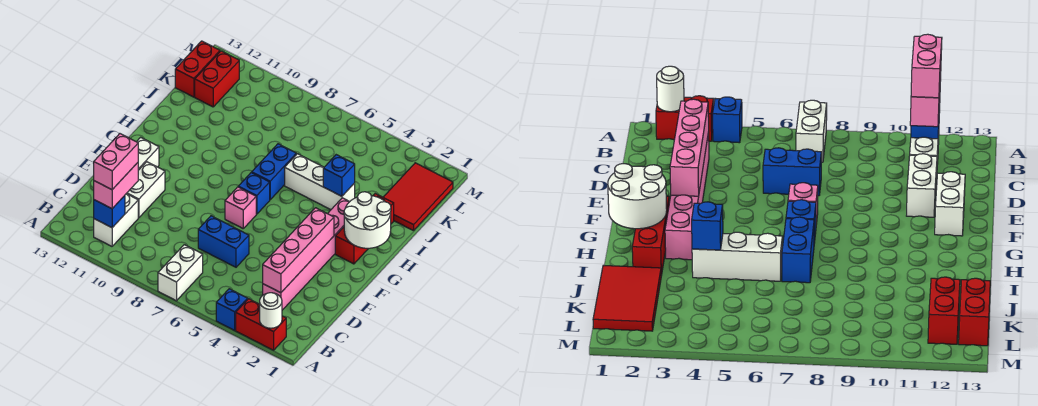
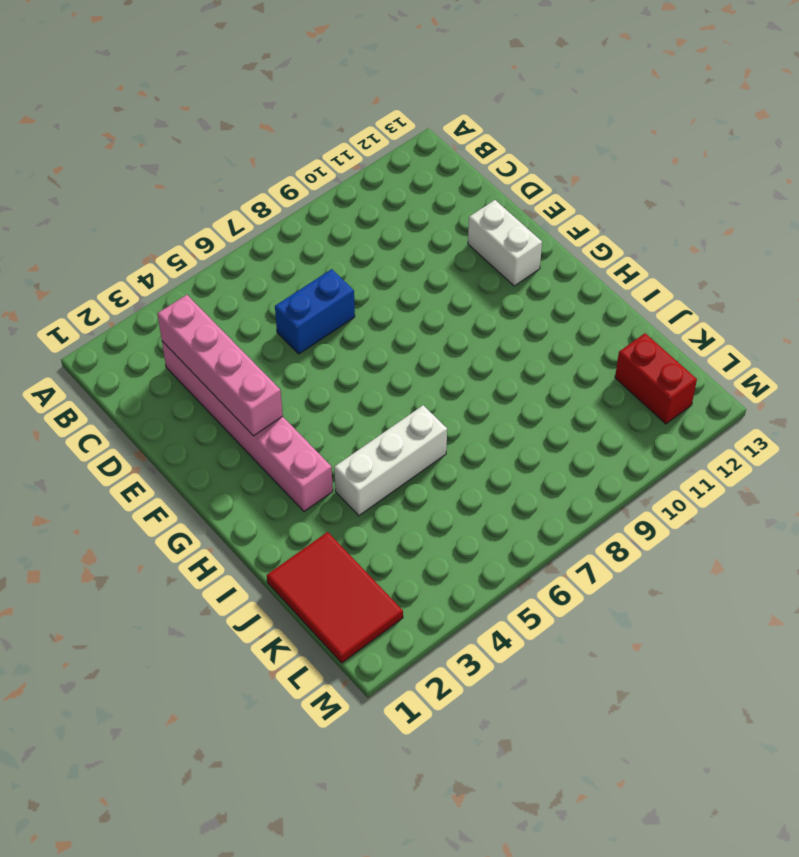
none -> red 1x2 brick [236,299,286,350]
none -> blue 1x1 brick [216,289,248,330]
none -> white 1x2 brick [158,245,203,301]

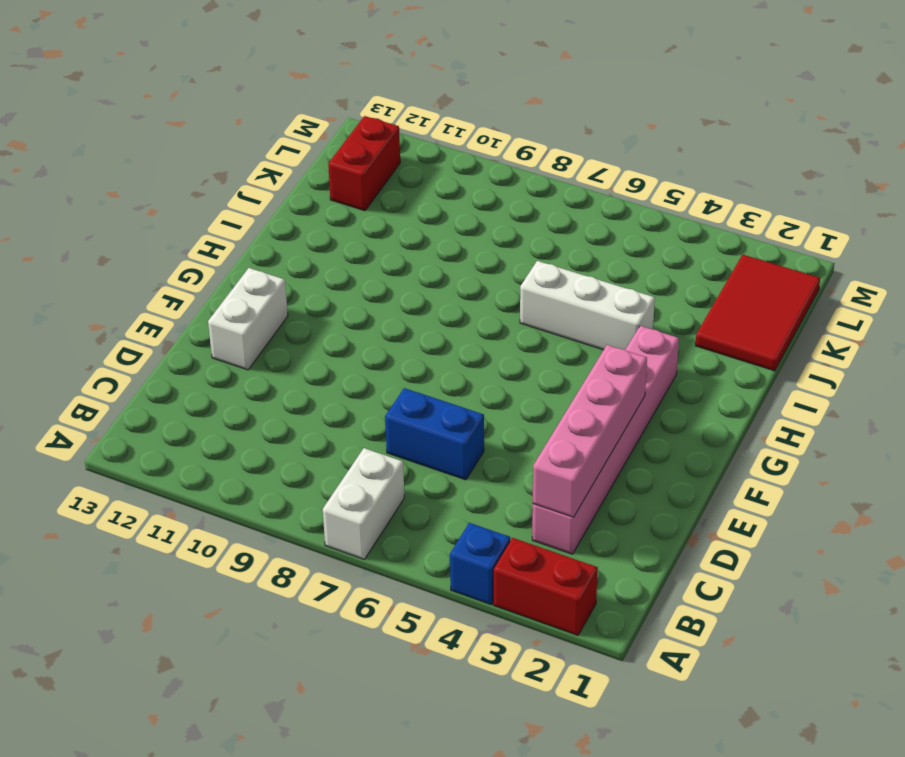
none -> white 1x2 brick [94,194,138,246]
none -> white 1x2 brick [126,162,165,218]
none -> pink 1x1 brick [225,187,256,228]

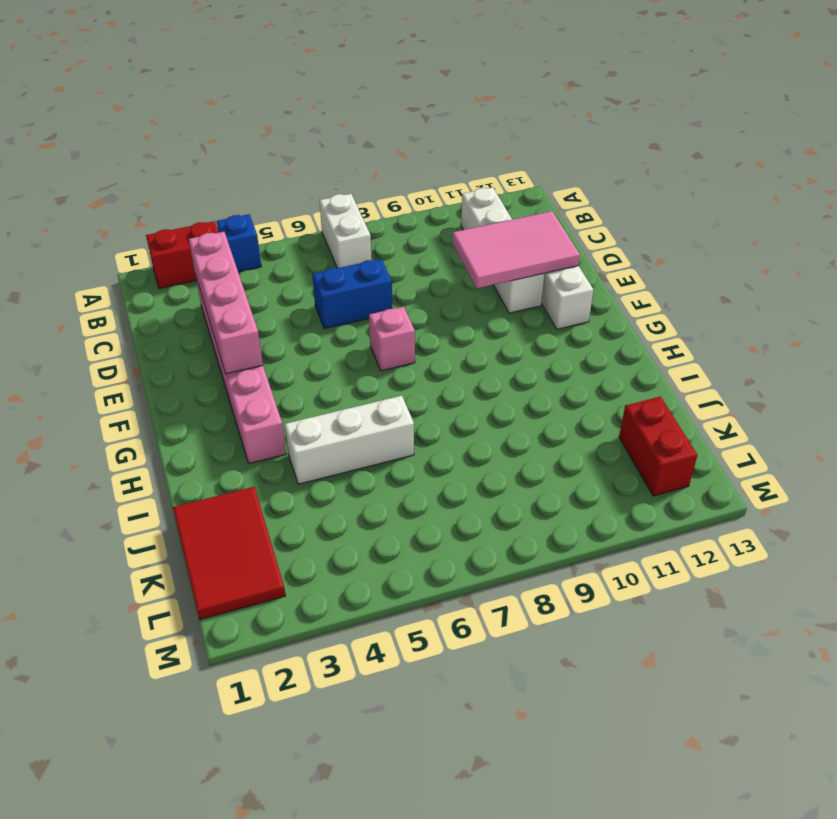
pink 2x3 tile [452,211,580,288] -> none
none -> red 1x3 brick [335,194,394,264]
none -> blue 1x1 brick [238,173,270,214]
none -> blue 1x2 brick [252,144,296,200]

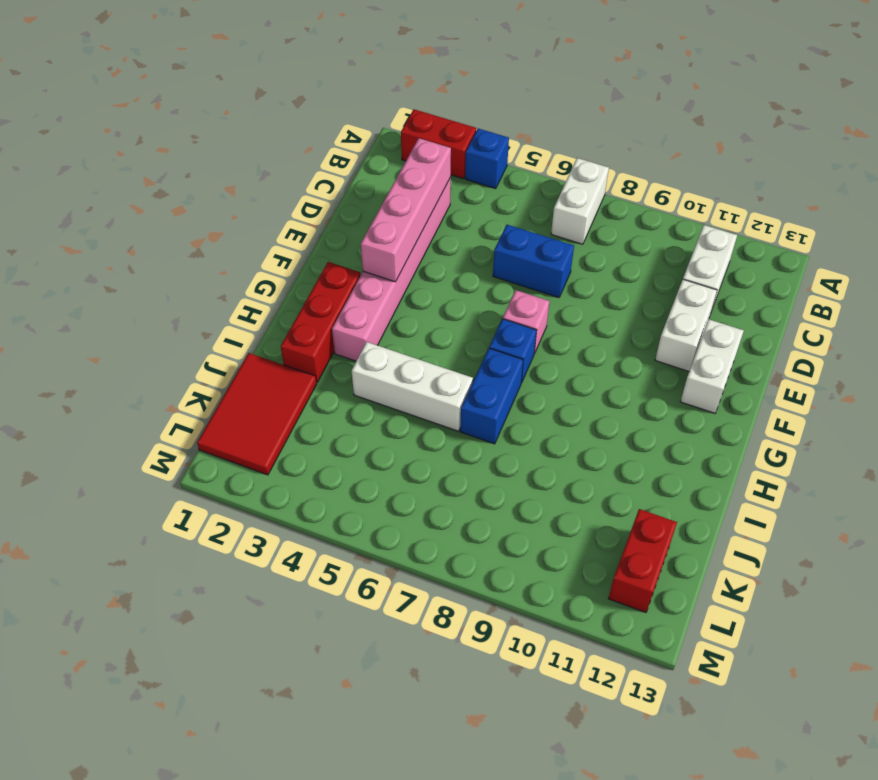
none -> red 1x2 brick [175,41,220,97]
none -> white 1x1 round brick [260,293,282,328]
none -> blue 1x1 brick [94,196,125,228]

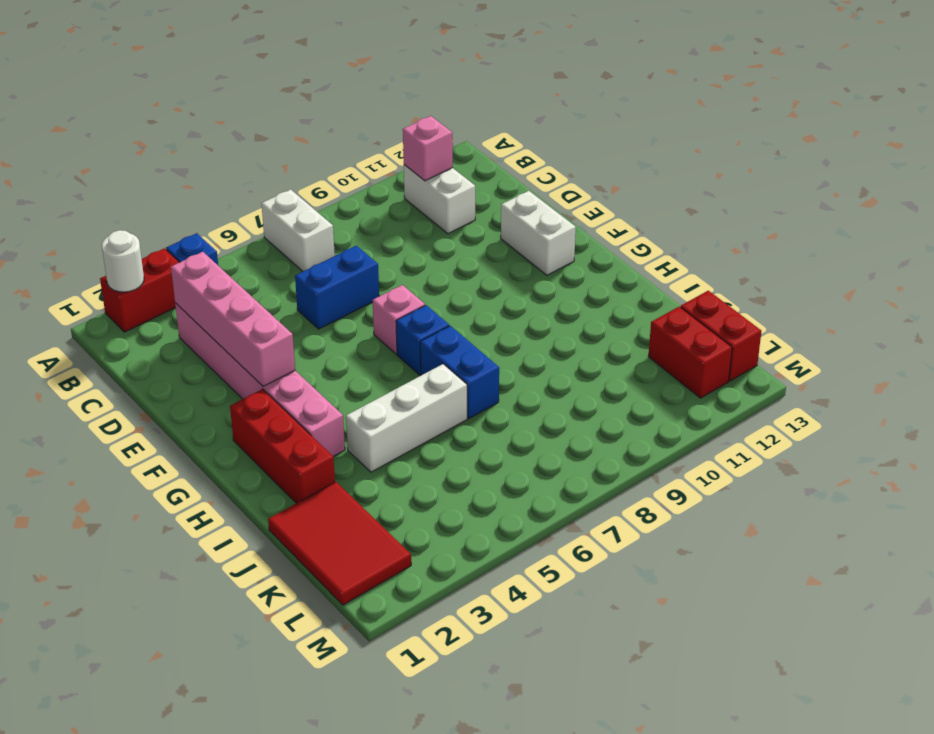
pink 1x1 brick [403,116,453,181] -> blue 1x1 brick [94,196,125,228]
none -> white 1x2 brick [126,162,165,218]
none -> white 2x2 round brick [344,192,391,248]
none -> blue 1x1 brick [323,155,355,196]

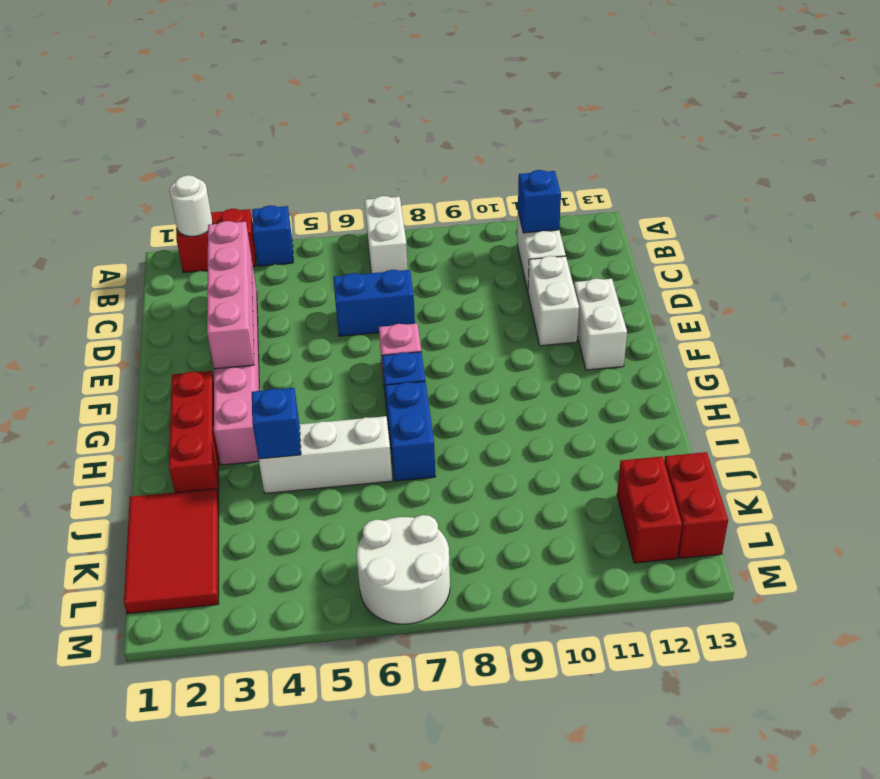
white 2x2 round brick [357,515,450,624] -> white 2x2 round brick moved to [344,192,391,248]
none -> pink 1x2 brick [94,163,138,209]
none -> pink 1x2 brick [94,134,138,190]

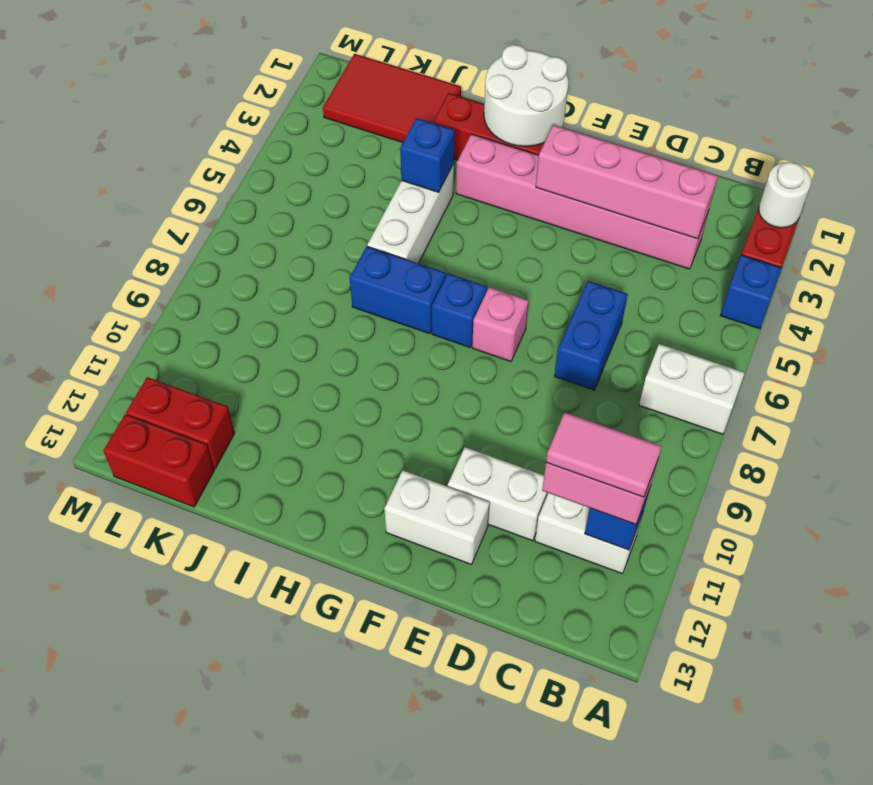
pink 1x2 tile [546,412,662,497] -> pink 1x2 brick [94,134,138,190]

